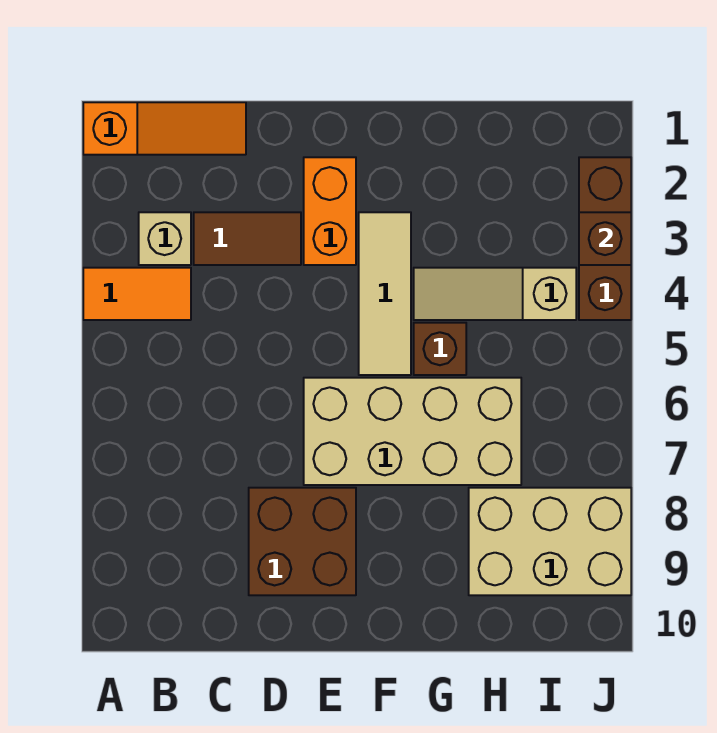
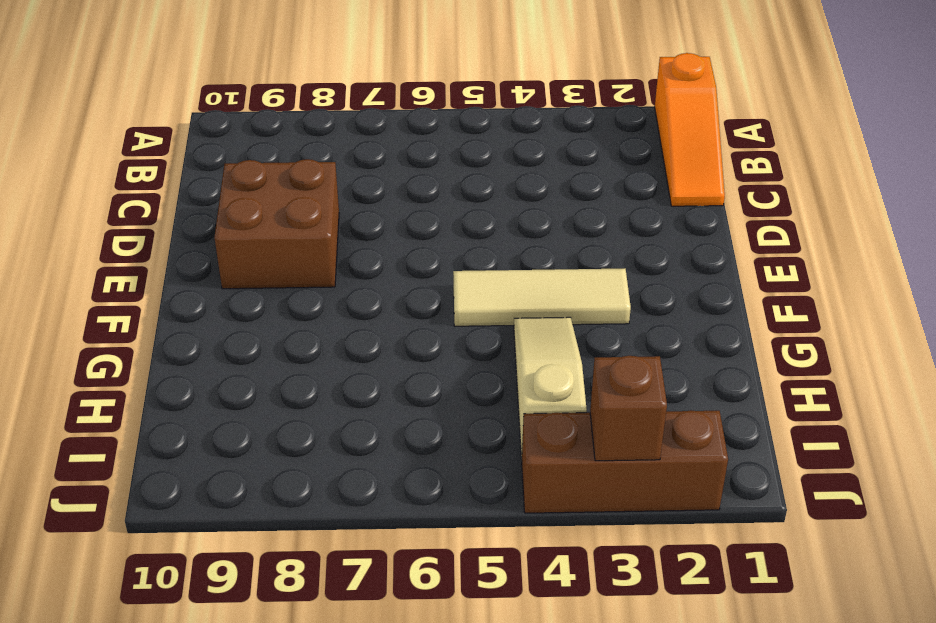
none -> orange 1x2 tile [83,268,191,320]
none -> tan 1x1 brick [139,212,191,265]
none -> brown 1x2 tile [194,212,301,265]

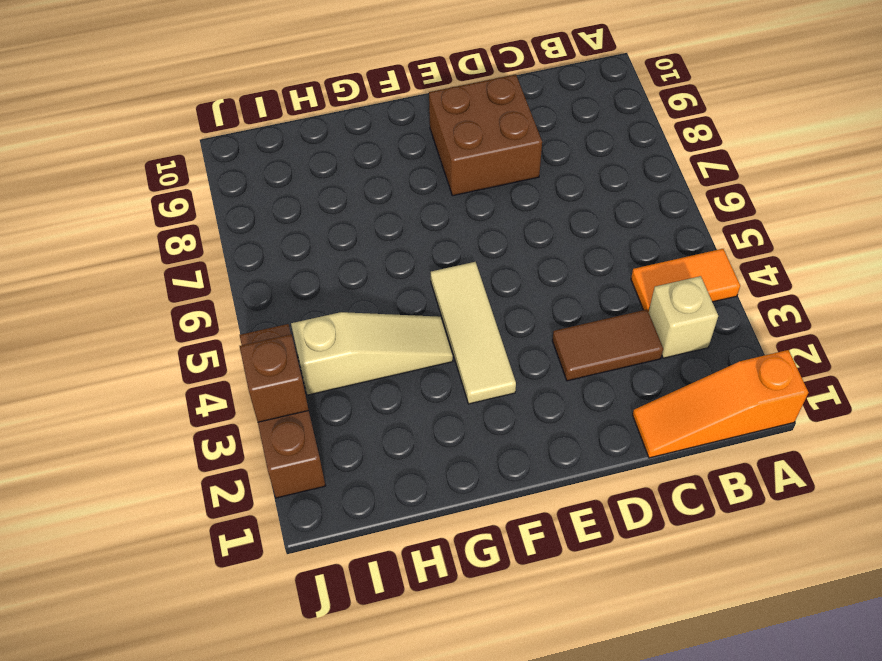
none -> orange 1x2 brick [304,157,356,265]
none -> tan 2x4 brick [304,378,521,485]
none -> brown 1x1 brick [414,323,466,375]

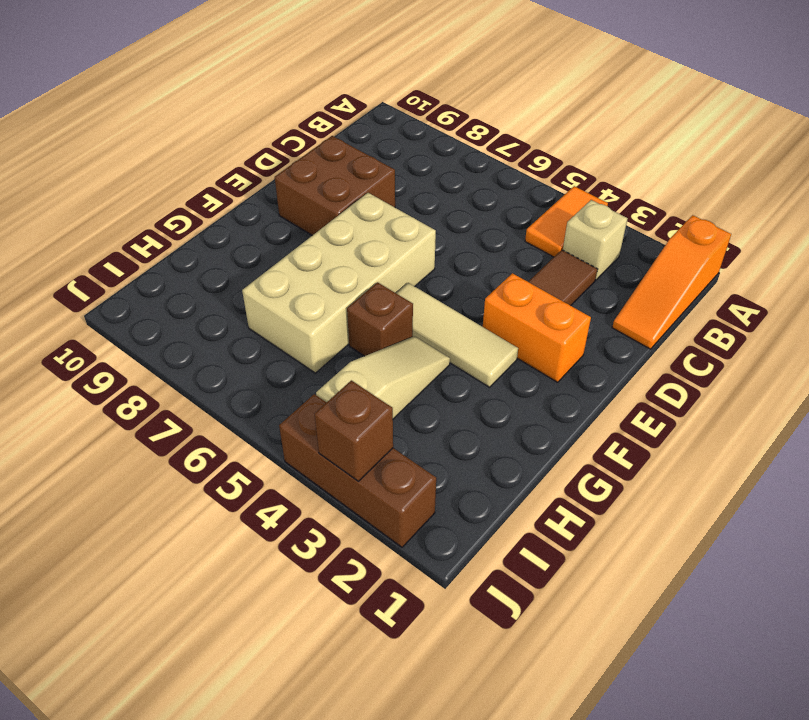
none -> tan 2x3 brick [469,488,631,595]

